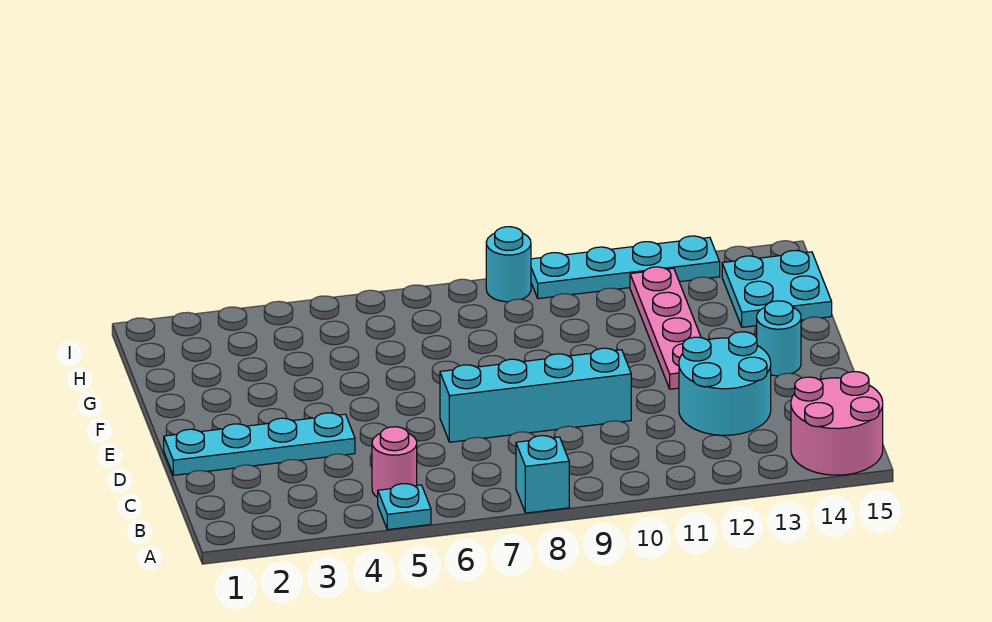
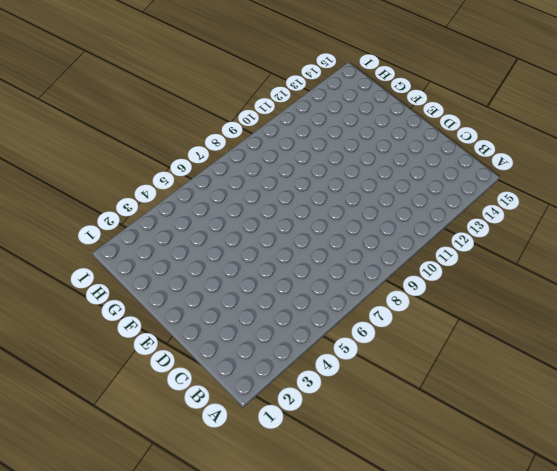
none -> cyan 1x1 plate [378,484,431,530]
none -> cyan 1x1 brick [516,436,569,513]
none -> pink 2x2 round brick [791,372,883,475]

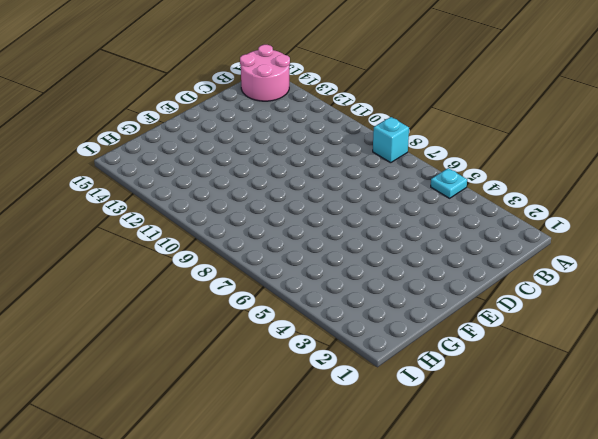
none -> pink 1x1 round brick [372,427,417,497]
none -> cyan 2x2 round brick [679,332,771,435]
none -> cyan 1x4 plate [164,413,355,475]

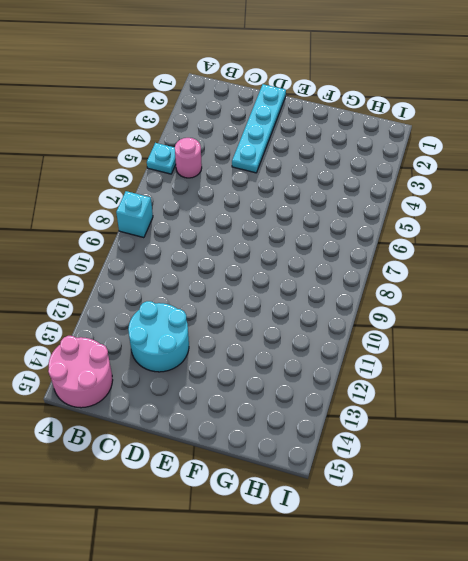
none -> cyan 1x4 brick [440,348,631,442]
none -> pink 1x4 plate [630,267,701,389]
none -> cyan 1x1 round brick [757,301,801,376]

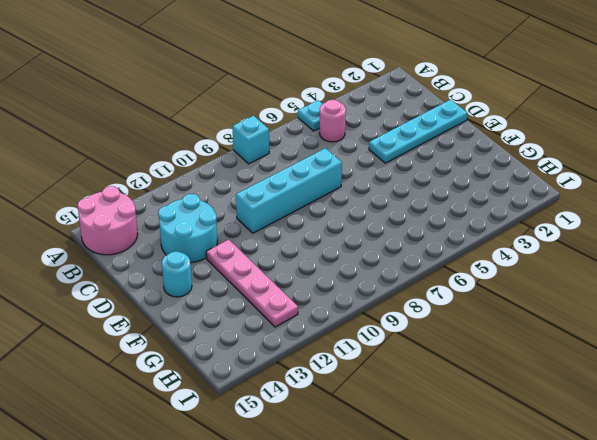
none -> cyan 2x2 plate [722,250,832,327]
none -> cyan 1x1 round brick [486,227,531,302]
none -> cyan 1x4 plate [531,236,720,299]

